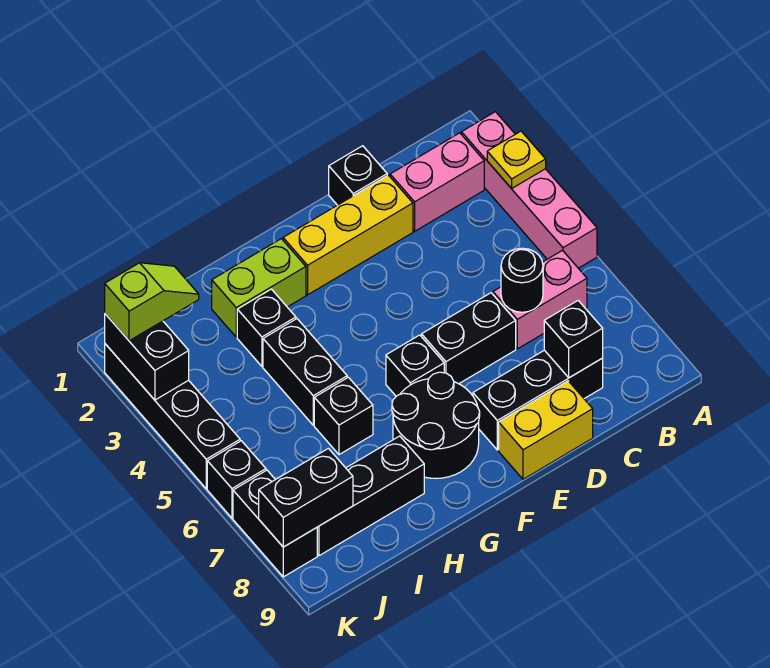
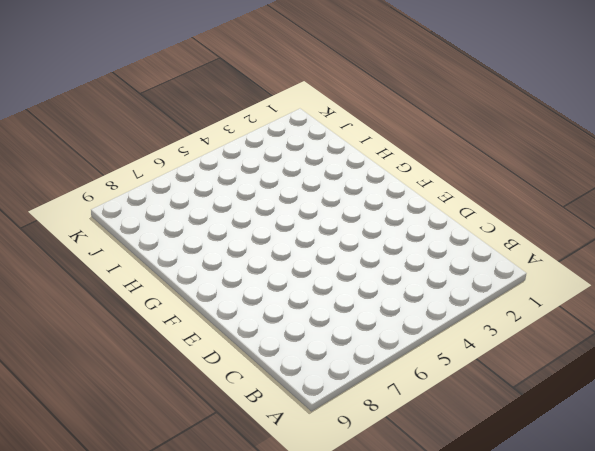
none -> pink 1x4 brick [461,112,597,268]
none -> pink 1x2 brick [390,133,484,231]
none -> pink 1x2 brick [493,250,587,349]

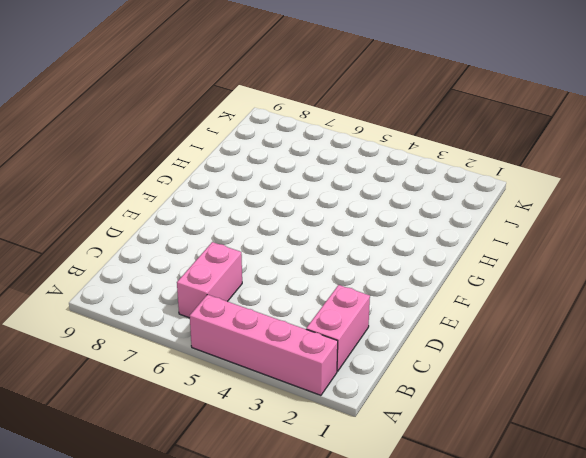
none -> black 1x3 brick [473,350,603,450]
none -> black 1x1 brick [329,146,387,205]
none -> yellow 1x3 brick [283,175,413,295]

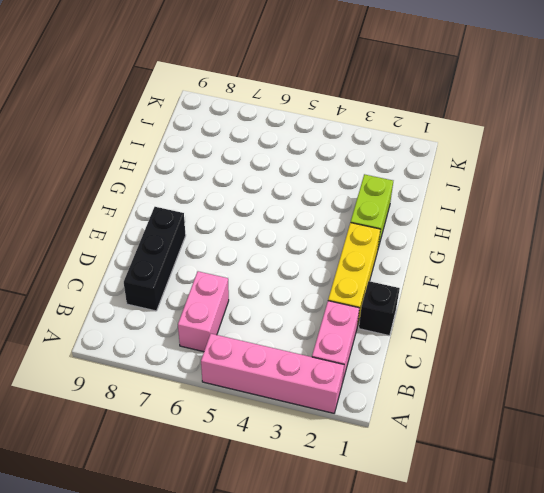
none -> black 1x2 brick [422,293,516,384]
none -> yellow 1x2 brick [499,381,593,479]
none -> black 1x1 brick [386,335,444,396]

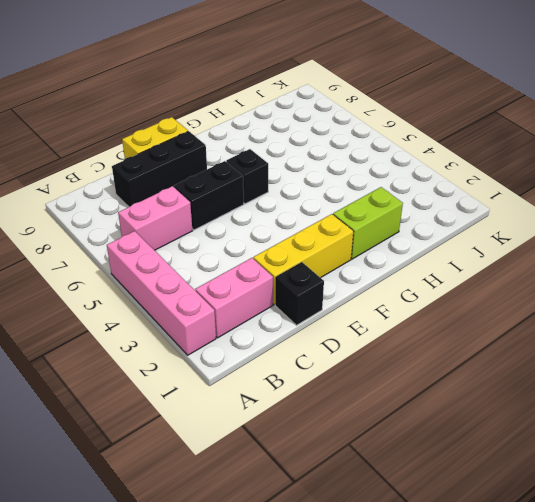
none -> black 2x2 round brick [392,372,480,479]
none -> black 1x1 brick [237,289,296,366]
none -> black 1x2 brick [263,319,347,425]

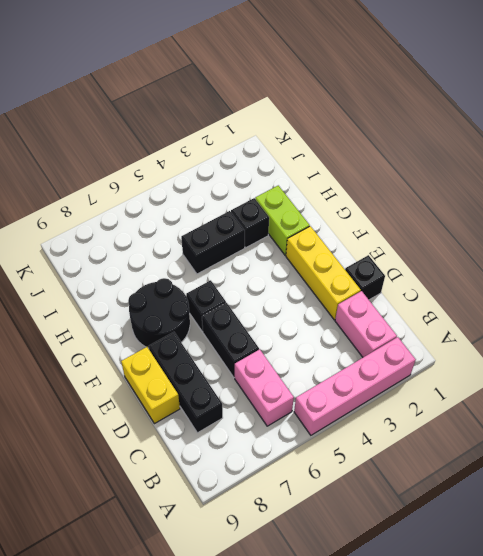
none -> black 1x1 brick [314,377,373,455]
none -> black 1x3 brick [317,436,424,556]
none -> black 1x4 brick [105,344,240,489]

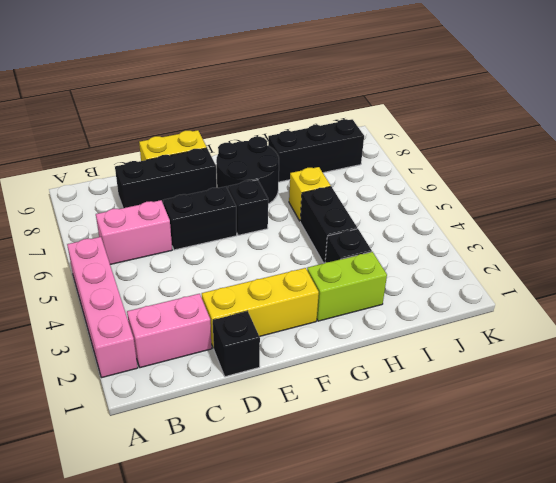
yellow 1x1 brick [289,167,331,221] -> black 1x1 brick [314,377,373,455]
none -> black 1x4 brick [105,344,240,489]
none -> black 1x1 brick [207,441,266,518]
none -> black 1x2 brick [233,470,317,577]

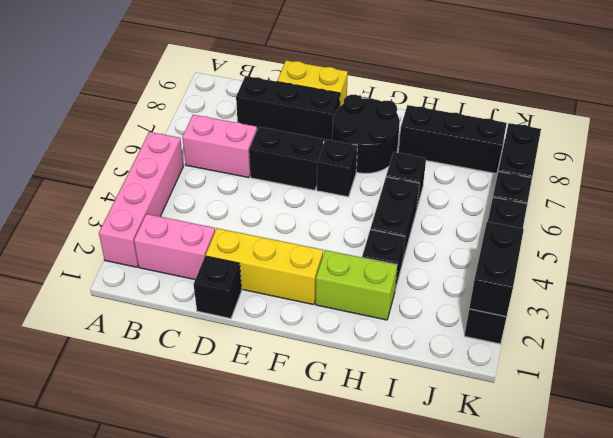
none -> yellow 1x1 plate [487,131,546,189]
none -> black 1x1 round brick [501,248,543,312]
none -> black 1x1 brick [544,301,603,378]

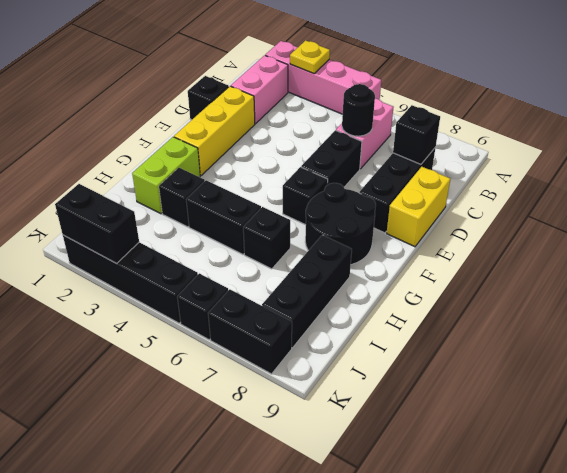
none -> black 1x2 brick [259,448,353,547]
none -> lime 1x2 slope [105,263,199,341]

